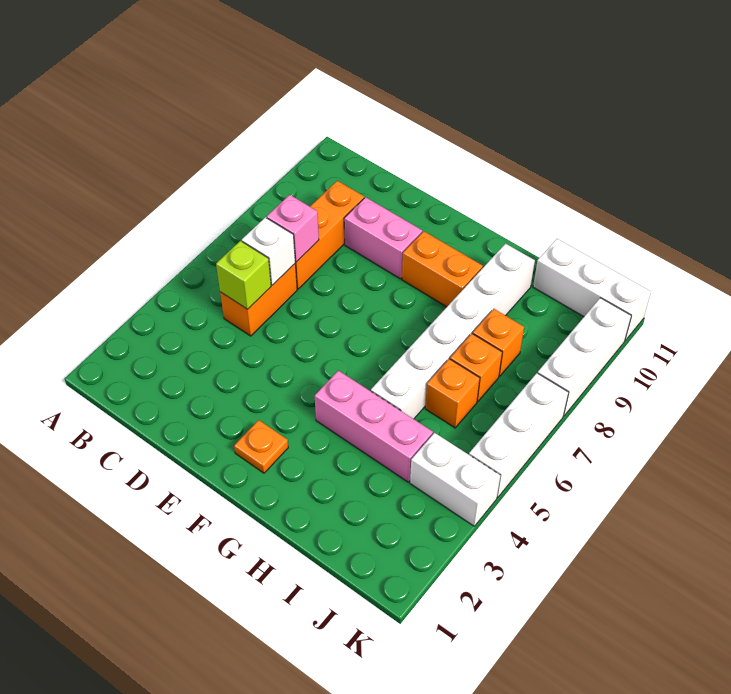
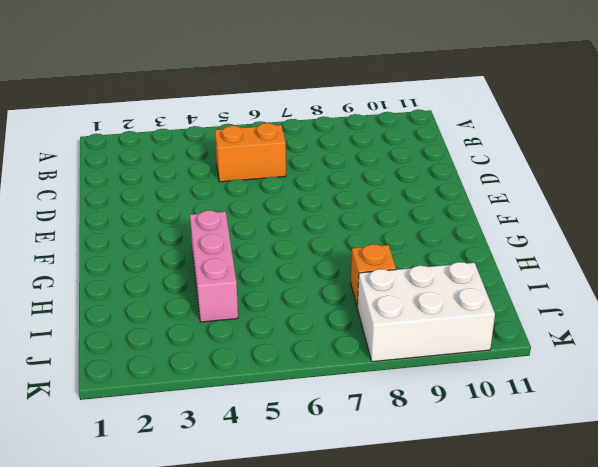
white 2x3 brick [358,262,495,362] -> white 1x3 brick [538,298,631,416]
none -> orange 1x3 brick [295,181,364,289]
none -> pink 1x2 brick [344,197,422,279]
none -> orange 1x1 plate [234,420,288,473]

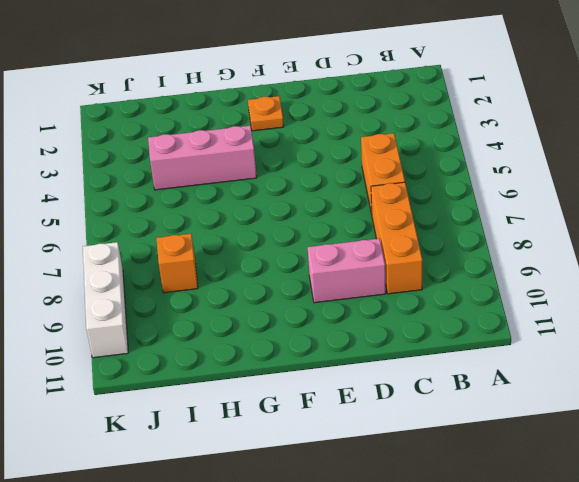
none -> orange 1x2 brick [402,231,483,307]
none -> white 1x6 brick [371,244,535,419]
none -> orange 1x1 brick [425,359,480,428]

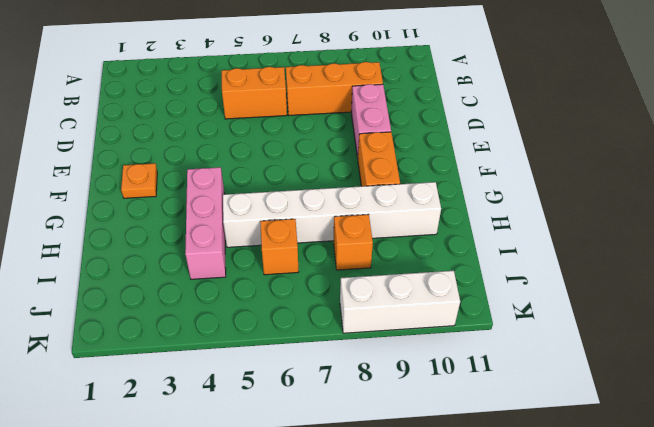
none -> orange 1x1 brick [450,334,502,402]
none -> white 1x3 brick [533,239,651,340]
none -> white 1x2 brick [410,433,500,526]

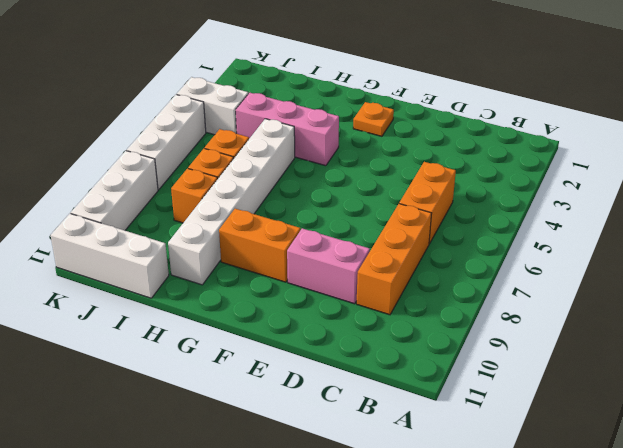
none -> lime 1x1 brick [216,241,271,309]
none -> white 1x1 brick [242,217,295,285]
none -> pink 1x1 brick [267,195,319,262]

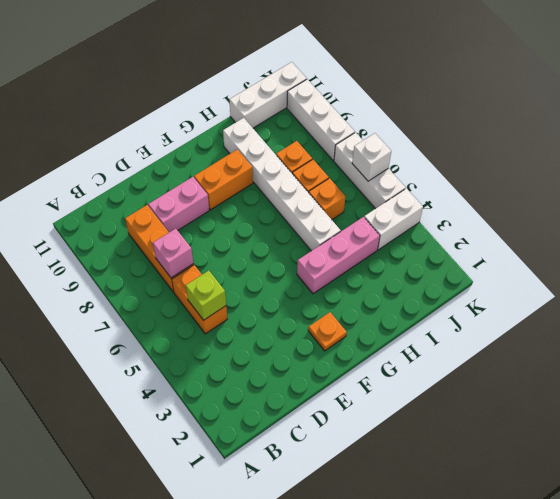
white 1x1 brick [352,133,391,181] -> white 1x1 brick moved to [242,217,295,285]

